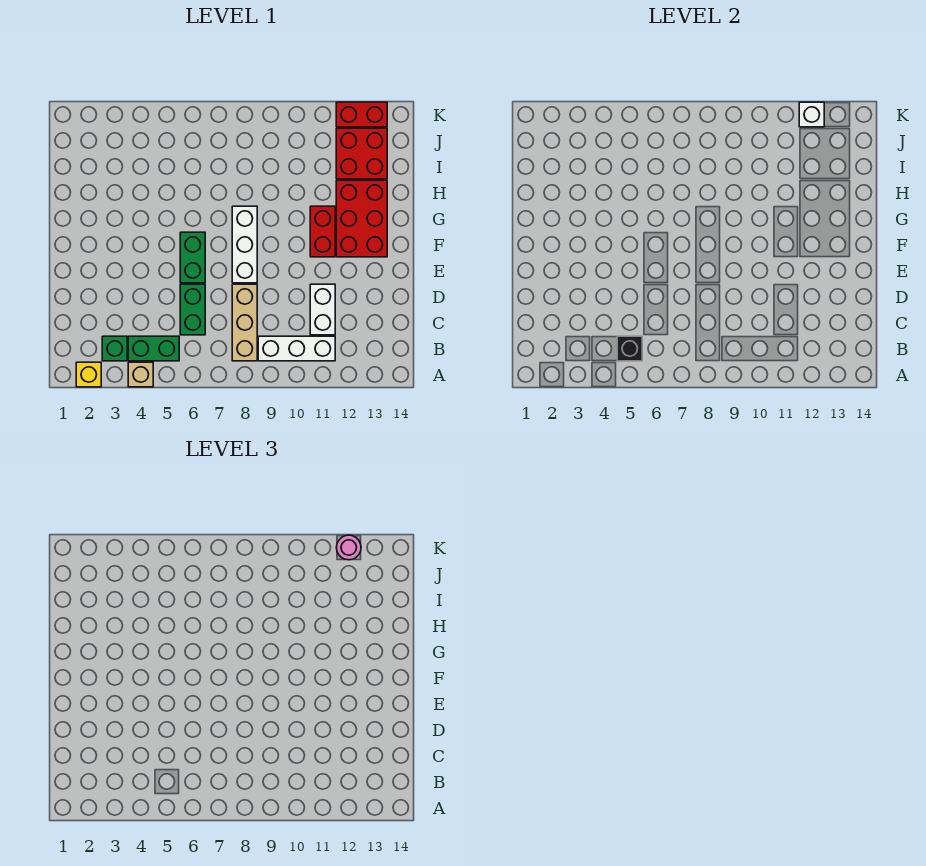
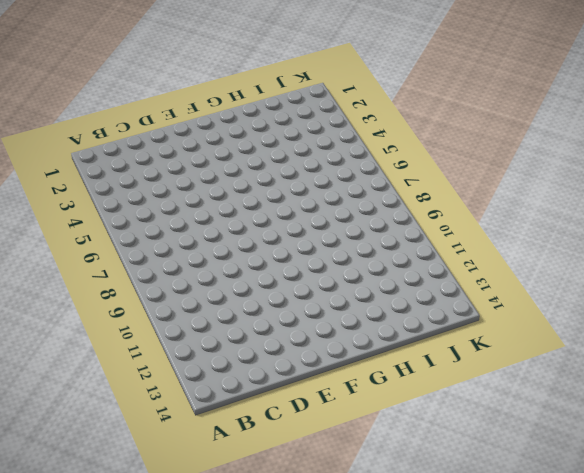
none -> yellow 1x1 brick [76,362,101,387]
none -> tan 1x1 brick [128,362,153,387]
none -> green 1x1 brick [102,336,127,361]

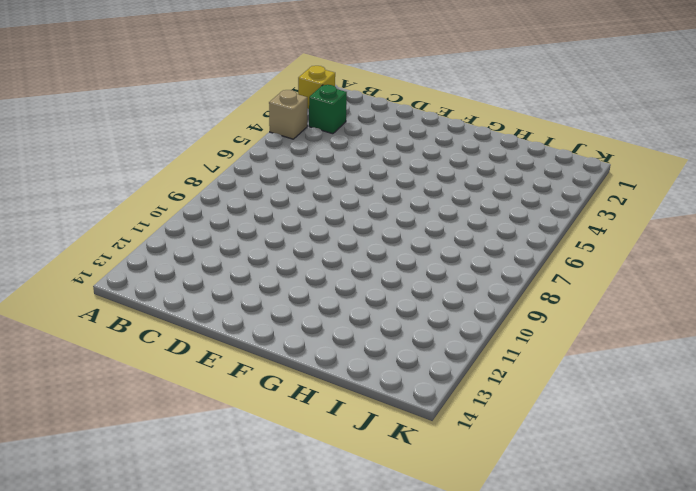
none -> green 1x2 brick [128,336,179,361]
none -> tan 1x3 brick [232,284,257,361]
none -> white 1x3 brick [258,336,335,361]

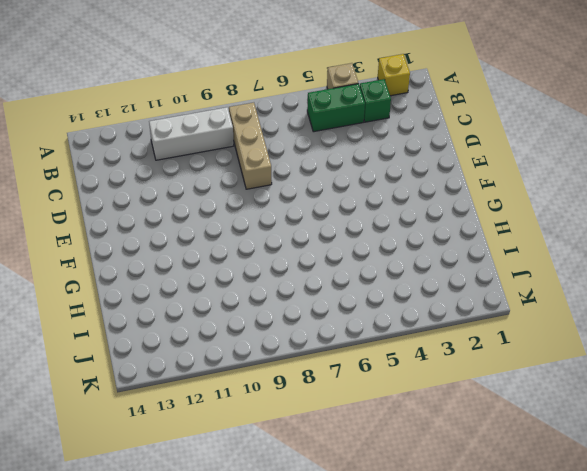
none -> green 1x2 brick [180,284,205,335]
none -> white 1x2 brick [310,284,335,335]
none -> green 1x2 brick [180,232,205,283]

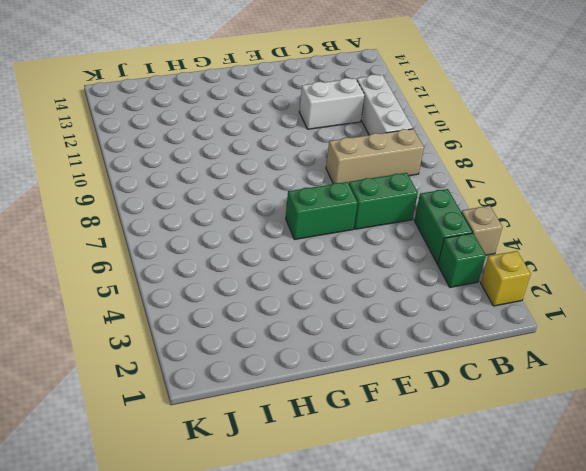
none -> white 1x3 brick [232,206,257,283]
none -> red 1x2 brick [310,206,335,257]
none -> red 2x3 brick [336,180,387,257]

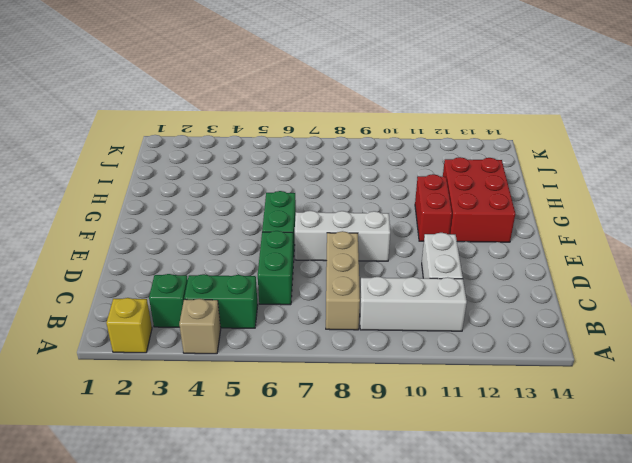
white 1x3 brick [295,211,390,261] -> white 1x3 brick turned to [232,206,257,283]
none -> red 2x2 brick [336,128,387,179]
none -> red 1x2 brick [336,102,387,127]
none -> black 1x1 brick [617,336,642,361]

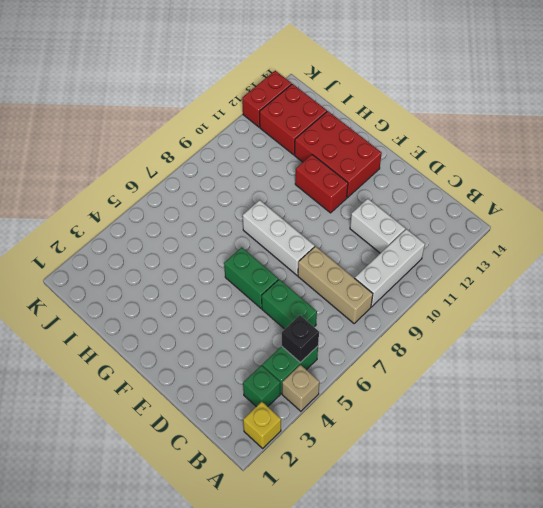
none -> white 1x1 brick [799,102,824,127]
none -> pink 1x1 round brick [336,535,361,560]

